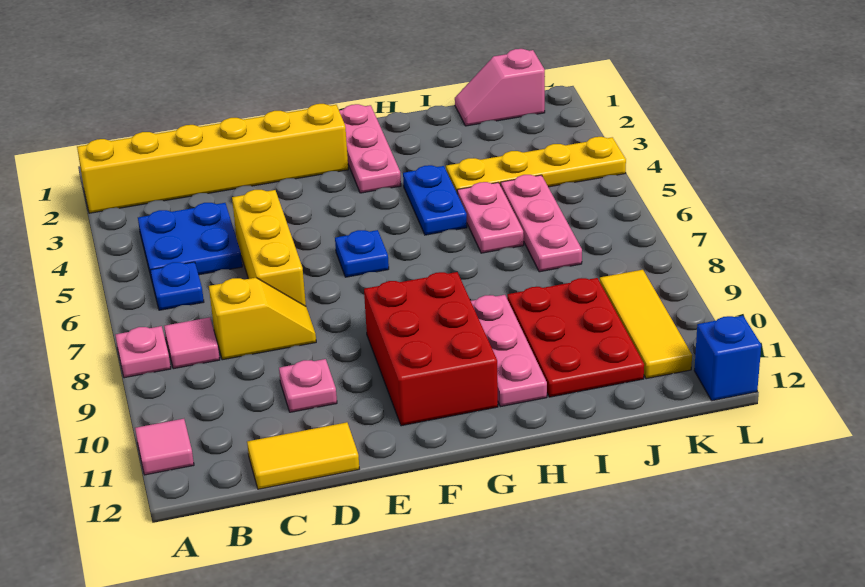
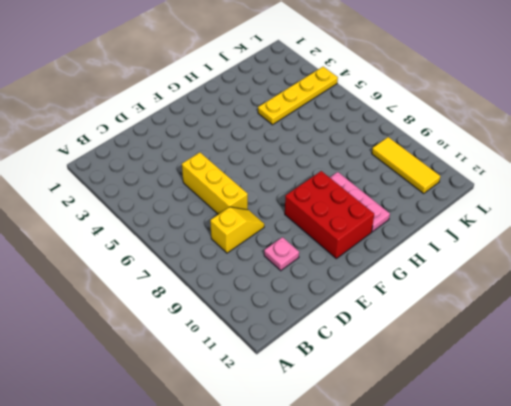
none -> yellow 1x6 brick [77,104,348,213]
none -> pink 1x1 plate [116,326,171,378]
none -> pink 1x1 tile [135,419,194,475]

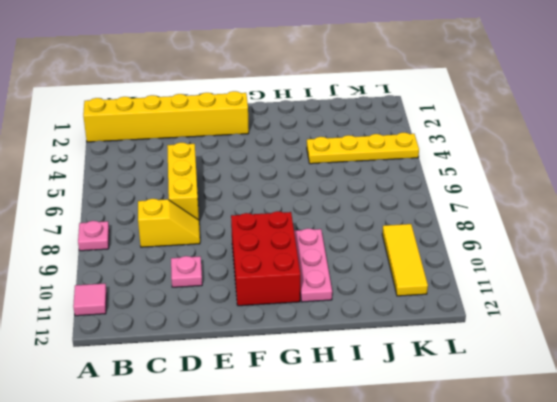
none -> blue 2x2 plate [138,203,242,280]
none -> blue 1x1 plate [151,262,204,310]
none -> pink 1x1 tile [164,317,220,369]

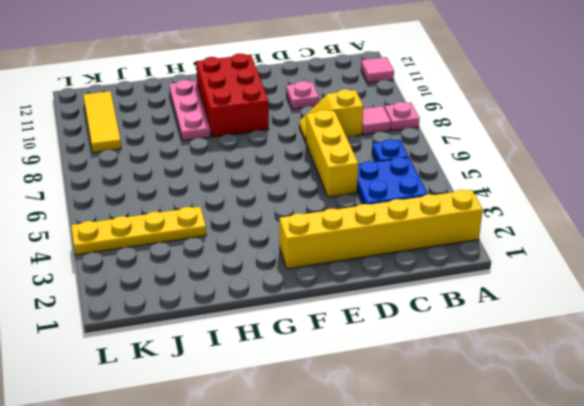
none -> yellow 1x2 tile [247,422,359,489]
none -> blue 1x1 plate [335,230,389,277]
none -> pink 1x3 plate [339,104,401,193]

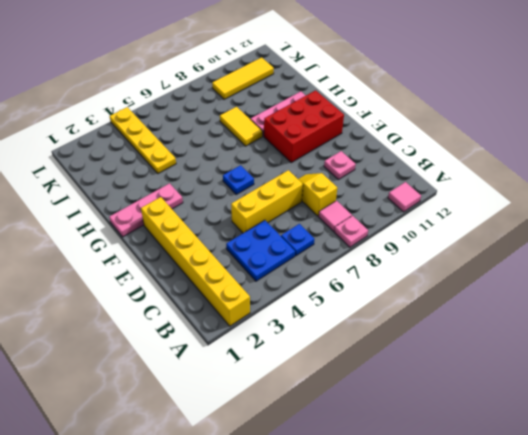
yellow 1x2 tile [220,107,263,146] -> yellow 1x2 tile moved to [247,422,359,489]
none -> blue 1x2 plate [403,165,467,235]
none -> pink 1x2 plate [457,182,524,253]
none -> red 2x3 plate [507,278,644,397]

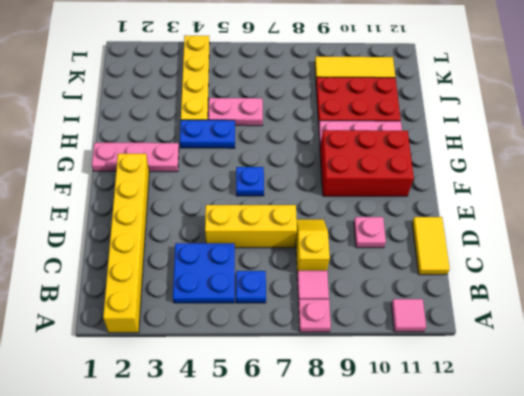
none -> pink 1x2 slope [455,49,545,126]
none -> pink 1x3 plate [501,175,582,272]
none -> blue 1x1 brick [694,316,761,401]

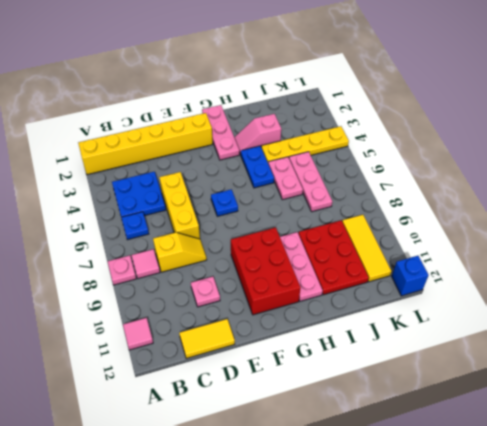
pink 1x2 slope [234,114,281,155] -> pink 1x2 slope moved to [455,49,545,126]

